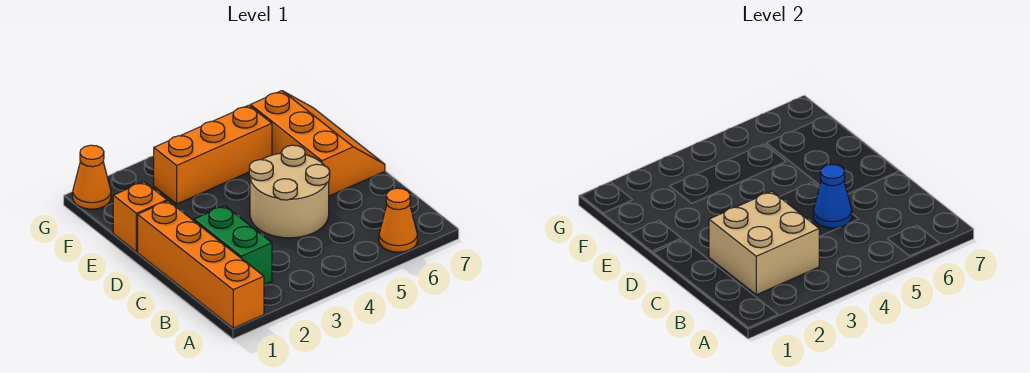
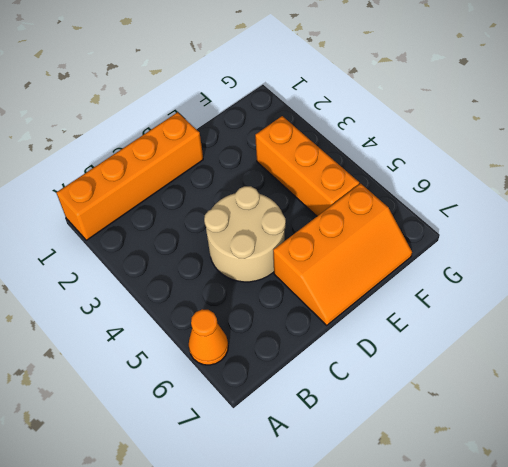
none -> green 1x2 brick [194,206,272,285]
none -> orange 1x1 brick [113,182,167,252]

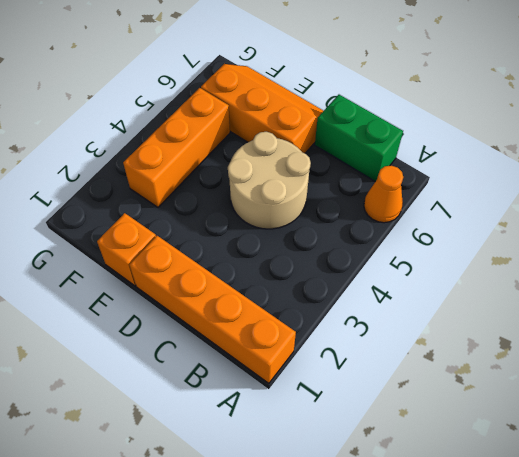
green 1x2 brick [315,95,403,182] -> green 1x2 brick moved to [194,206,272,285]
none -> orange 1x1 cone [73,145,111,209]
none -> tan 2x2 brick [709,191,819,295]

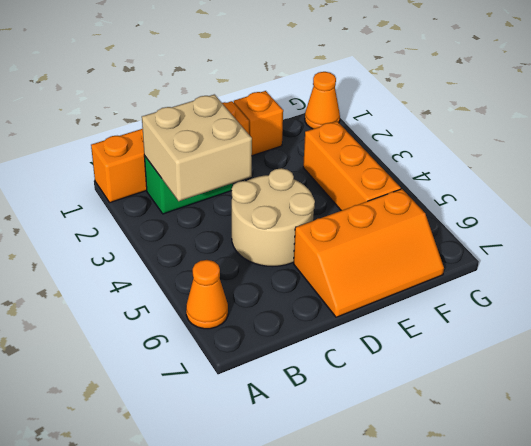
none -> blue 1x1 cone [813,164,852,228]

